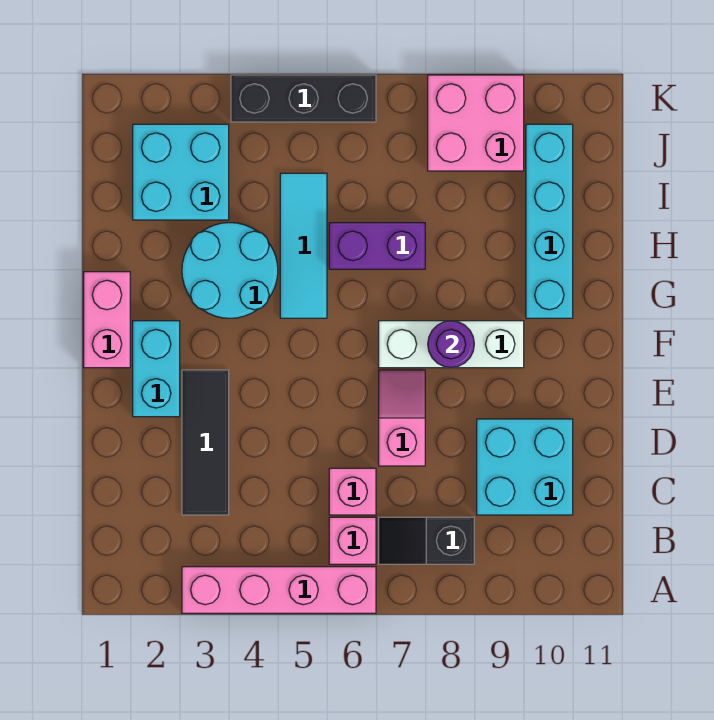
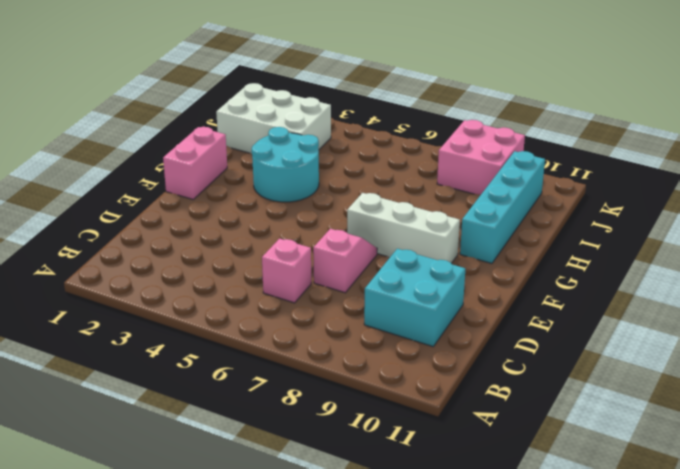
white 2x3 brick [216,83,331,153] -> cyan 2x2 brick [133,124,229,220]
none -> pink 1x4 brick [182,567,376,613]
none -> pink 1x1 brick [329,517,376,564]
none -> black 1x2 slope [379,517,474,564]

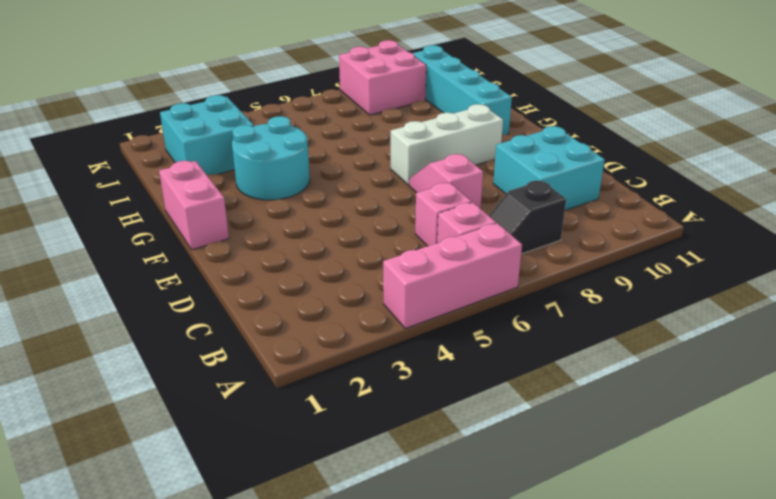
pink 1x3 brick [383,223,522,328] -> pink 1x4 brick [182,567,376,613]
none -> black 1x3 tile [182,370,229,515]
none -> cyan 1x2 brick [133,321,180,417]
none -> cyan 1x3 tile [280,173,327,318]

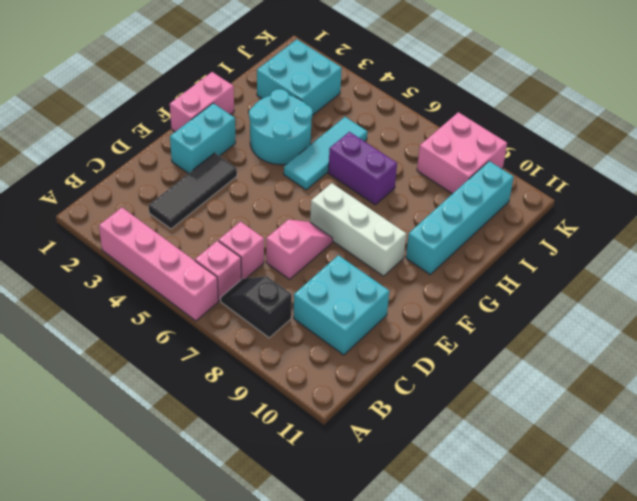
none -> black 1x3 brick [231,75,376,122]
none -> purple 1x1 round brick [428,321,474,368]

